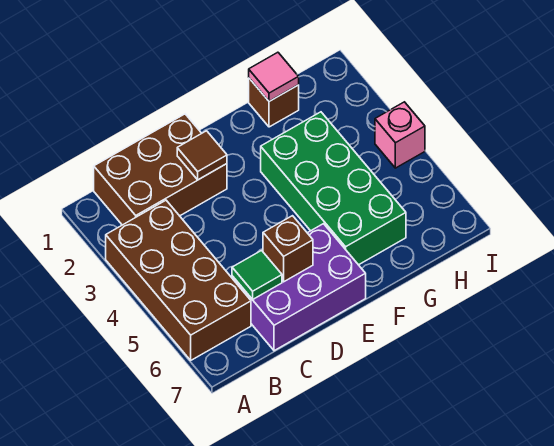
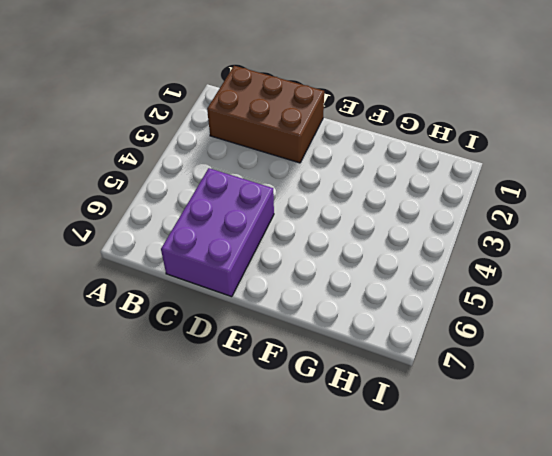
purple 2x3 brick [161,168,274,297] -> purple 2x3 brick turned to [232,224,366,351]
none -> brown 2x4 brick [106,200,251,360]
none -> green 2x4 brick [261,112,406,265]

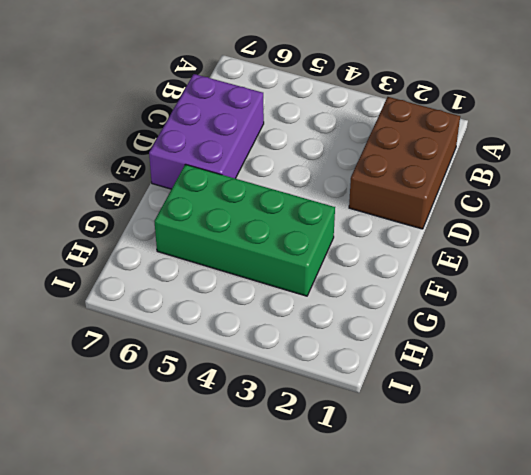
none -> brown 2x4 brick [106,200,251,360]
none -> brown 1x1 brick [249,78,299,127]

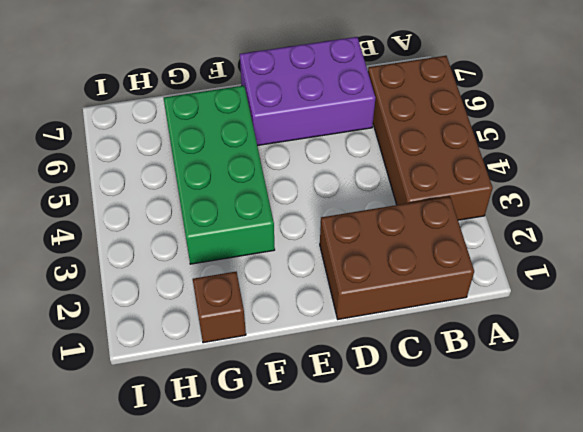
none -> pink 1x1 brick [375,102,425,168]
none -> green 1x1 tile [232,251,282,300]

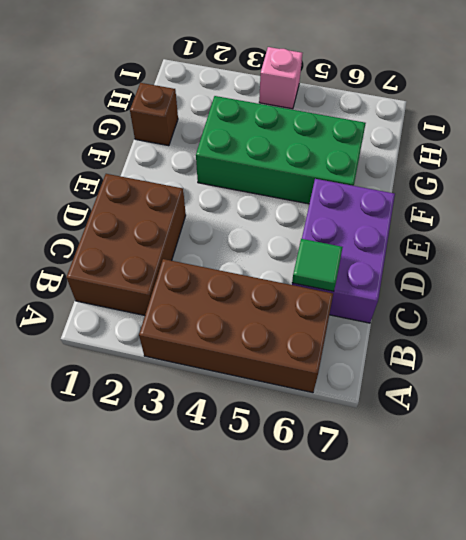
none -> brown 1x1 tile [177,131,227,180]
none -> brown 1x1 brick [263,216,313,282]

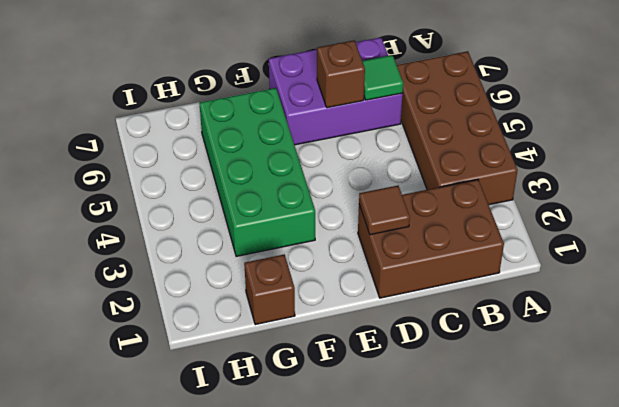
none -> pink 1x1 brick [375,102,425,168]
none -> pink 1x1 tile [249,52,299,101]

